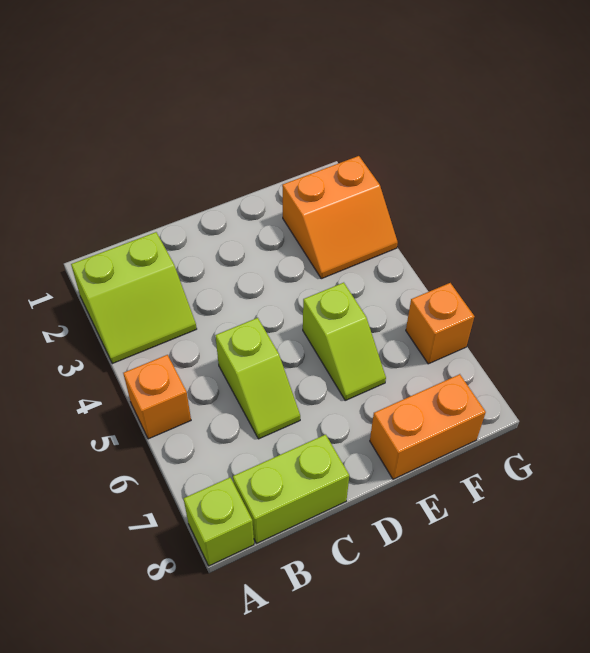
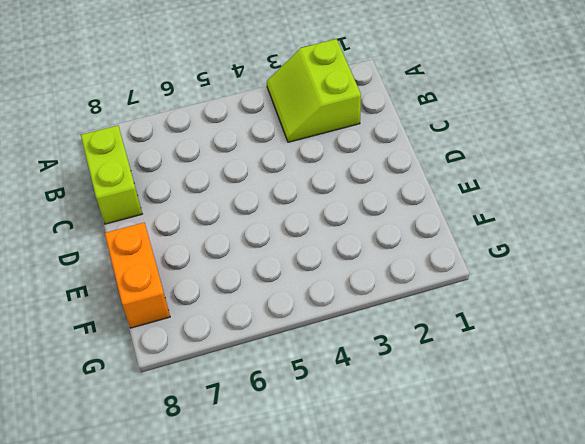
none -> orange 1x1 brick [123,355,191,439]
none -> lime 1x1 brick [183,478,254,566]

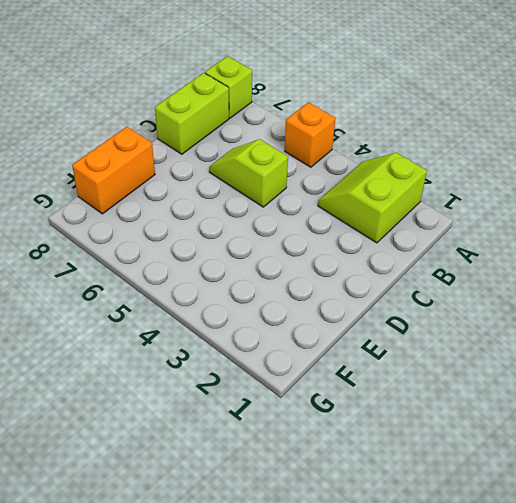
none -> lime 1x2 slope [303,283,386,400]
none -> orange 2x2 slope [282,156,398,279]

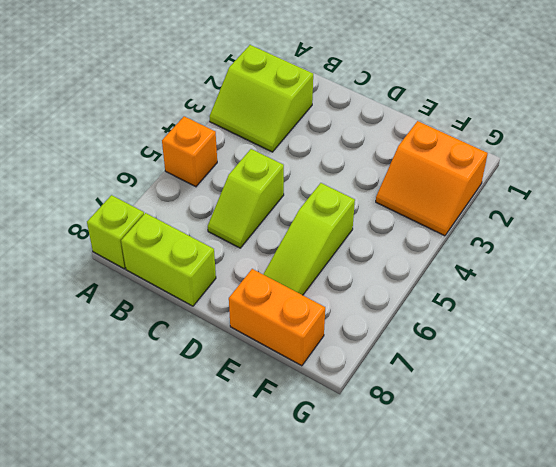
lime 1x3 slope [263,183,355,295] -> lime 1x2 slope [303,283,386,400]
none -> orange 1x1 brick [406,283,474,364]

